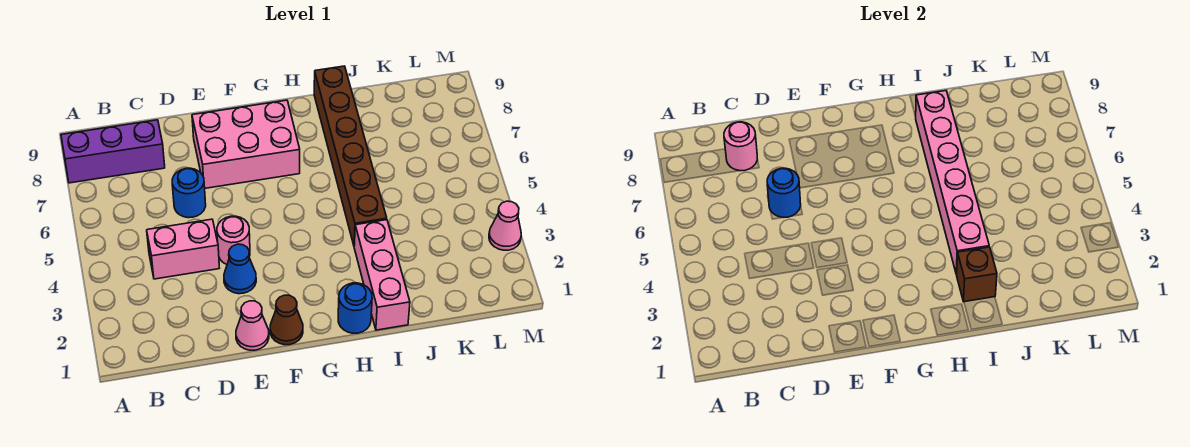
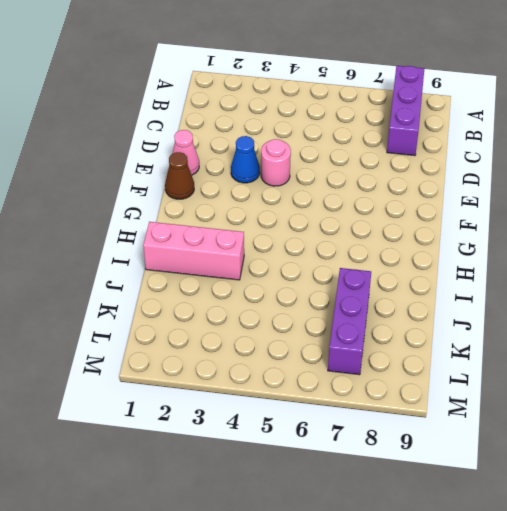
purple 1x3 brick [328,268,371,375] -> none
none -> pink 1x2 brick [147,219,219,279]
none -> blue 1x1 round brick [172,168,206,218]
none -> pink 2x3 brick [192,100,300,188]

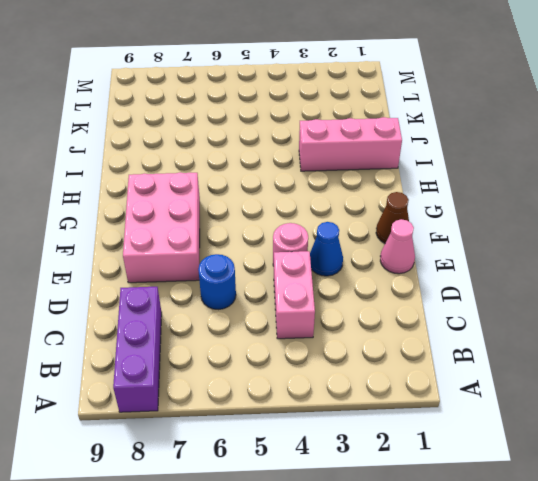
none -> blue 1x1 round brick [338,283,372,333]
none -> brown 1x6 brick [314,66,387,246]
none -> pink 1x1 cone [489,201,521,250]

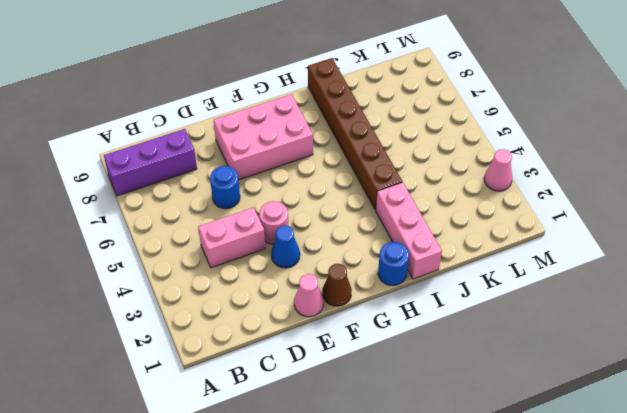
none -> pink 1x1 round brick [724,122,757,171]
none -> blue 1x1 round brick [767,168,801,217]
none -> brown 1x1 brick [957,247,997,302]

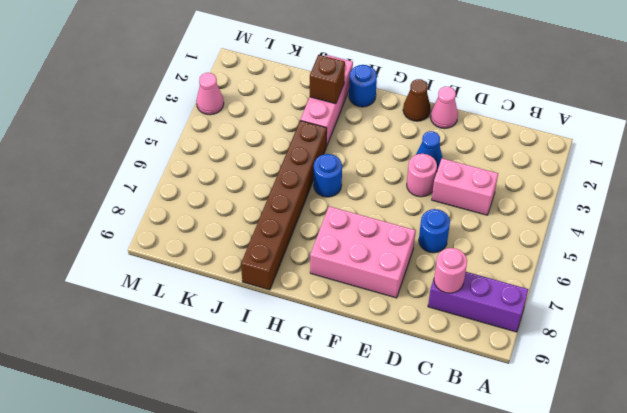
blue 1x1 round brick [314,154,342,197] -> blue 1x1 round brick moved to [767,168,801,217]
none -> pink 1x6 brick [916,91,989,274]

